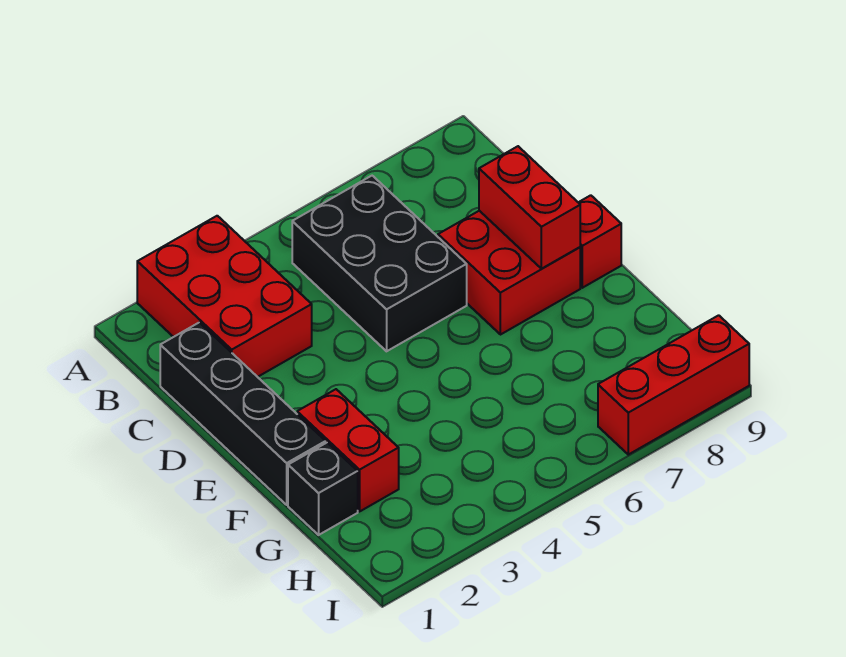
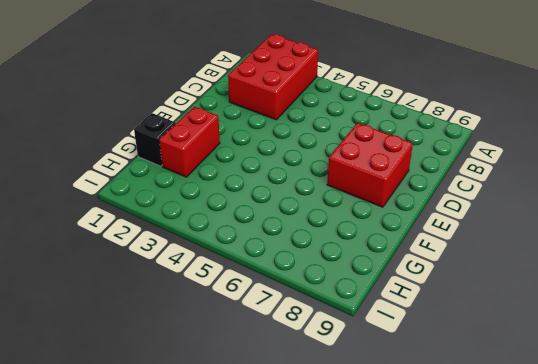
none -> black 2x3 brick [292,176,467,351]
none -> black 1x4 brick [160,322,326,505]

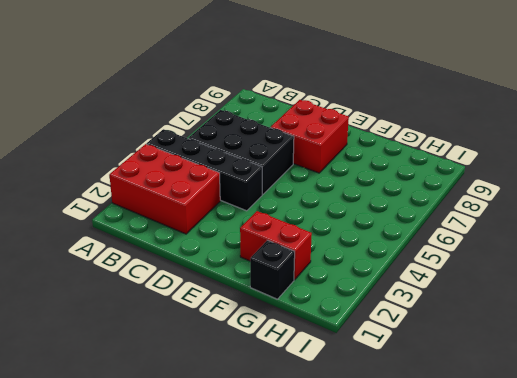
black 1x4 brick [147,129,262,211] -> black 1x4 brick moved to [160,322,326,505]
none -> red 1x1 brick [578,195,621,288]
none -> red 1x3 brick [598,315,749,455]

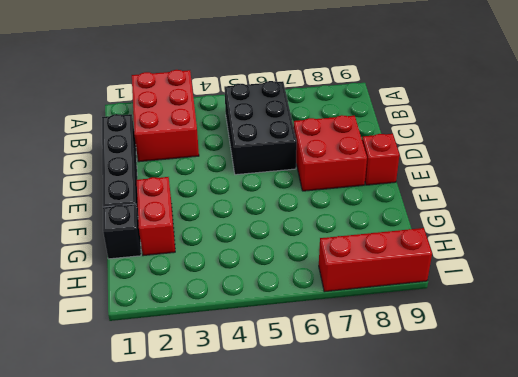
none -> red 1x2 brick [479,146,580,269]

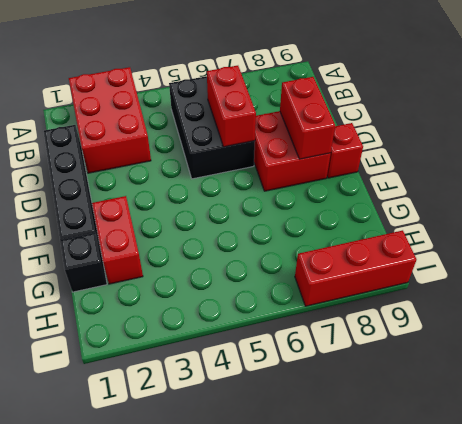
red 1x2 brick [207,66,256,147] -> none

